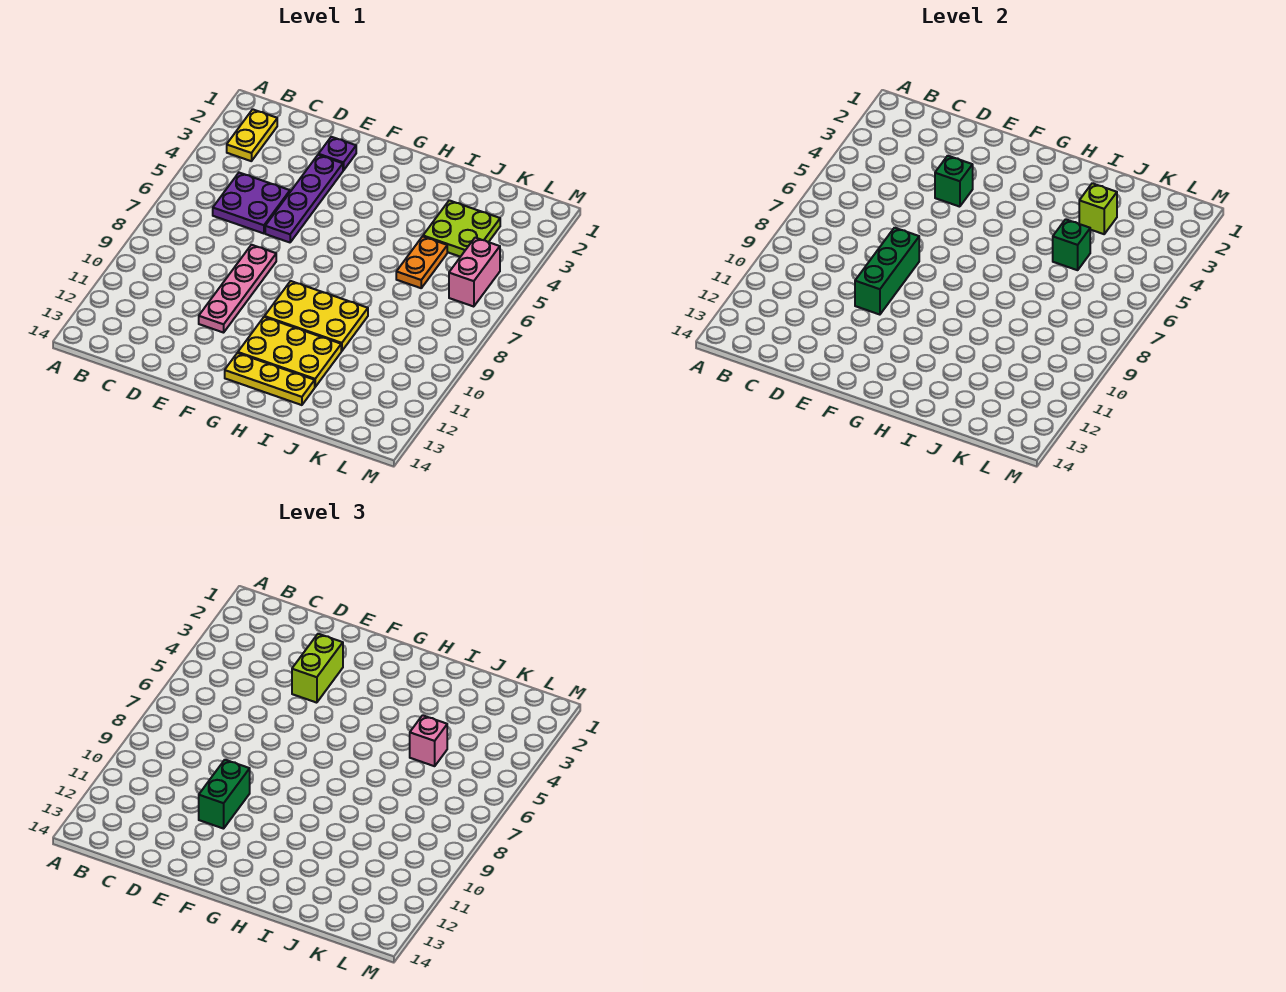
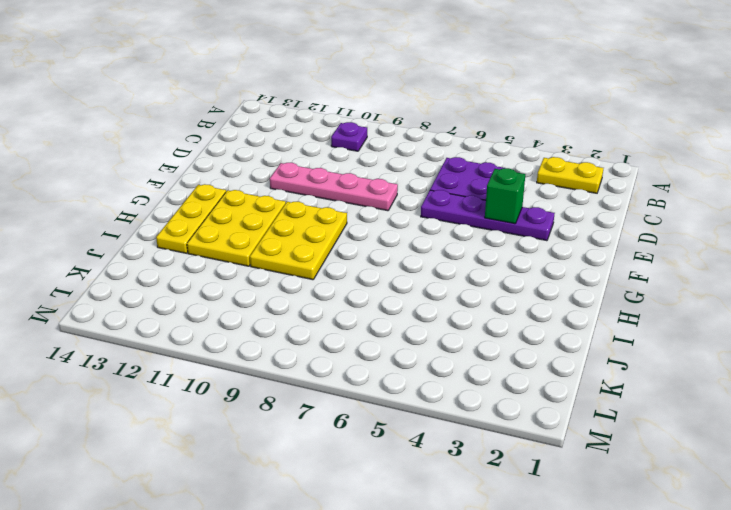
purple 1x1 plate [331,122,367,151] -> purple 1x1 plate moved to [319,137,356,171]
none -> lime 2x2 plate [423,200,500,257]
none -> orange 1x2 plate [396,236,447,288]
none -> pink 1x2 brick [449,238,500,307]

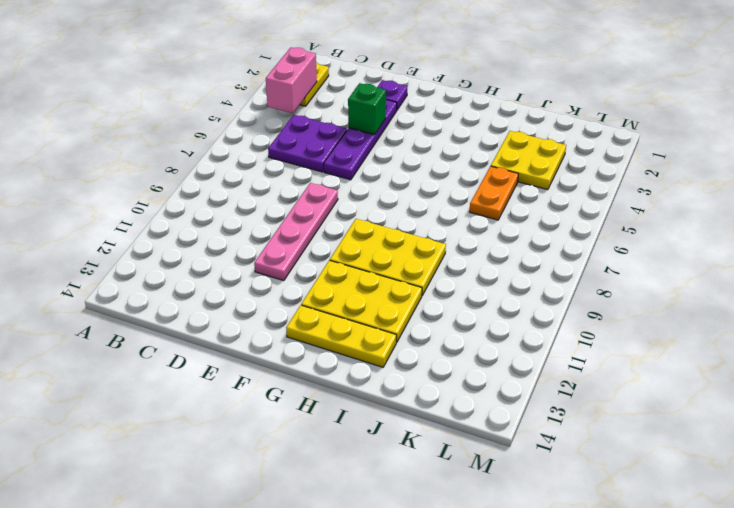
pink 1x2 brick [266,47,317,113] -> pink 1x2 brick moved to [449,238,500,307]
yellow 2x2 plate [491,131,566,190] -> lime 2x2 plate [423,200,500,257]
none -> green 1x3 brick [855,228,919,315]
none -> lime 1x1 brick [1079,183,1117,234]
none -> green 1x1 brick [1053,219,1090,270]

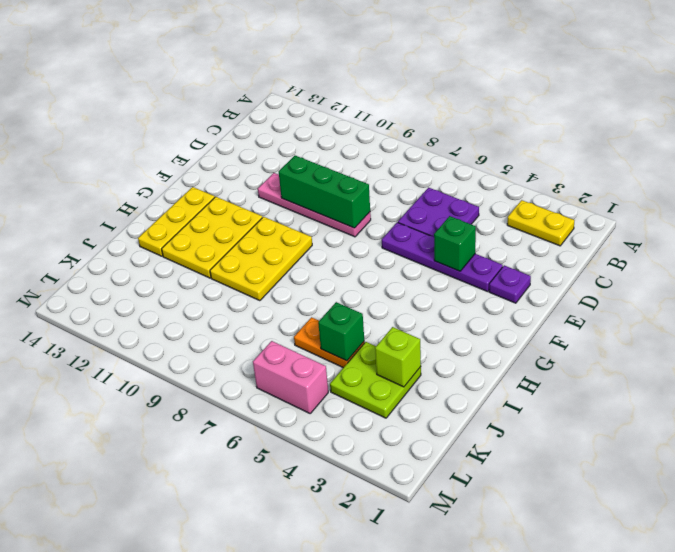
none -> lime 1x2 brick [292,634,343,703]
none -> green 1x2 brick [199,760,250,829]
none -> pink 1x1 brick [410,715,447,766]

